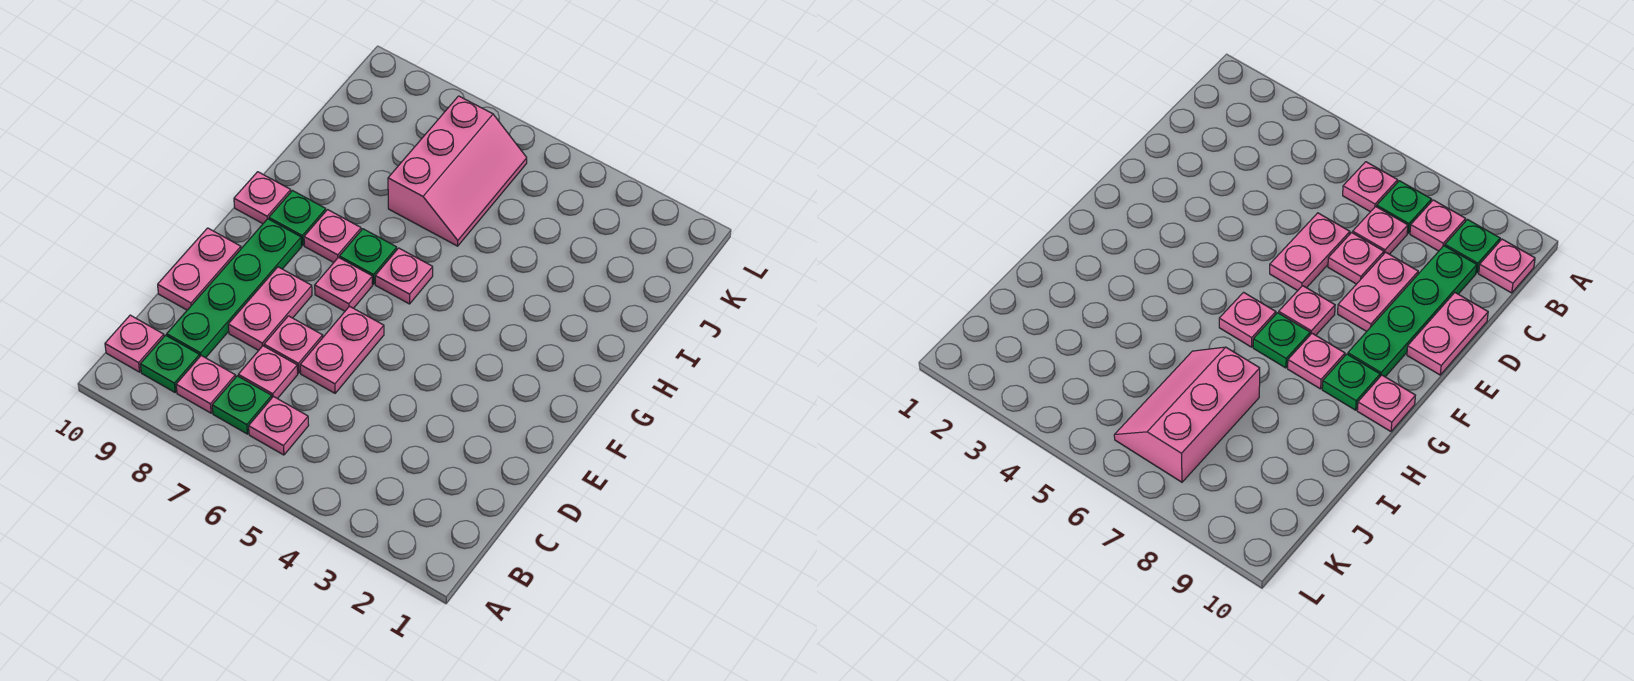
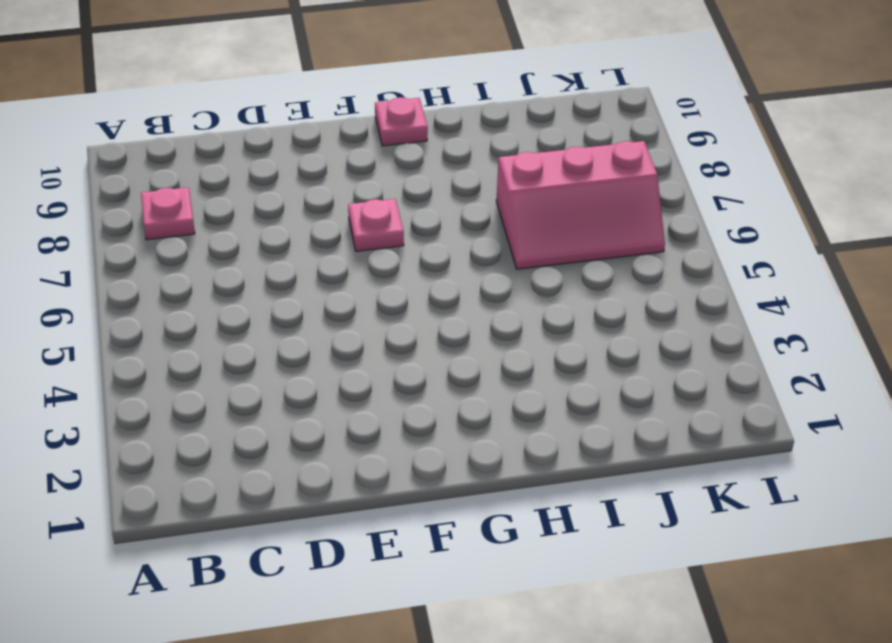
none -> pink 1x1 plate [249,397,309,455]
none -> green 1x1 plate [212,376,272,434]
none -> green 1x1 plate [140,335,200,392]

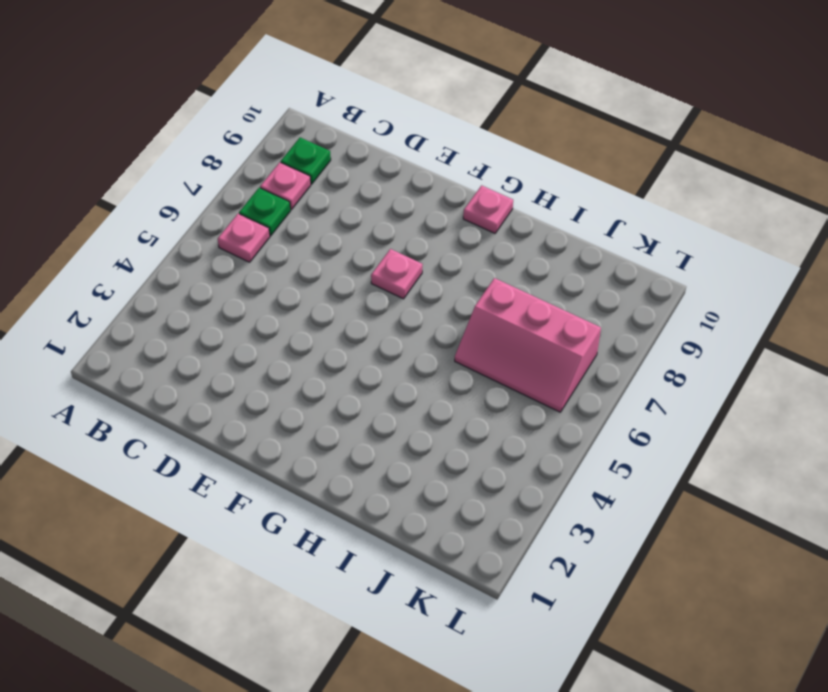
none -> pink 1x1 plate [105,315,164,372]
none -> pink 1x1 plate [238,346,298,399]
none -> green 1x4 plate [167,219,302,358]

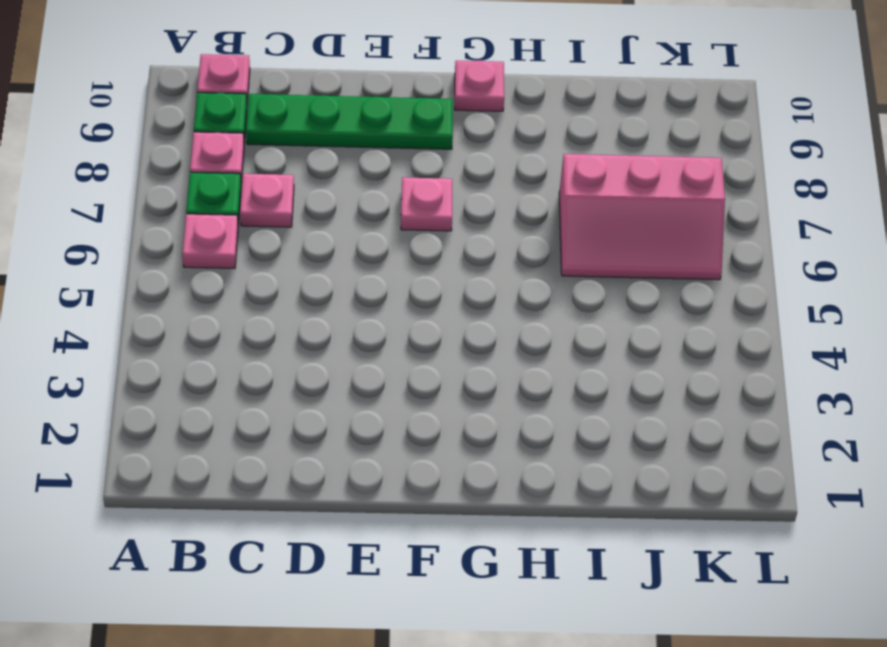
none -> pink 1x2 plate [300,306,384,393]
none -> pink 1x1 plate [264,316,323,373]
none -> pink 1x2 plate [228,267,312,350]

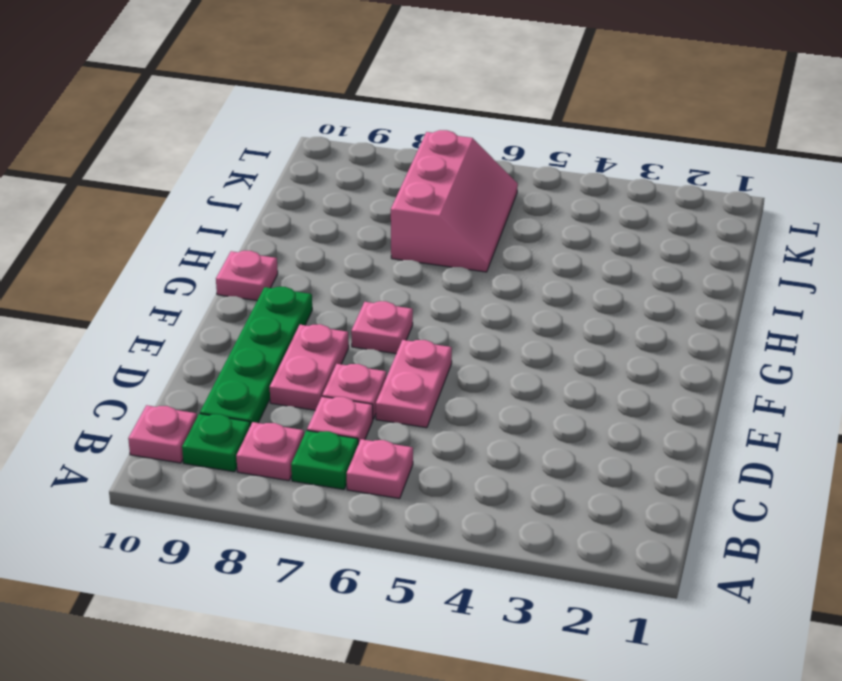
none -> pink 1x2 plate [158,228,241,310]
none -> pink 1x1 plate [375,248,433,304]
none -> green 1x1 plate [340,229,397,284]

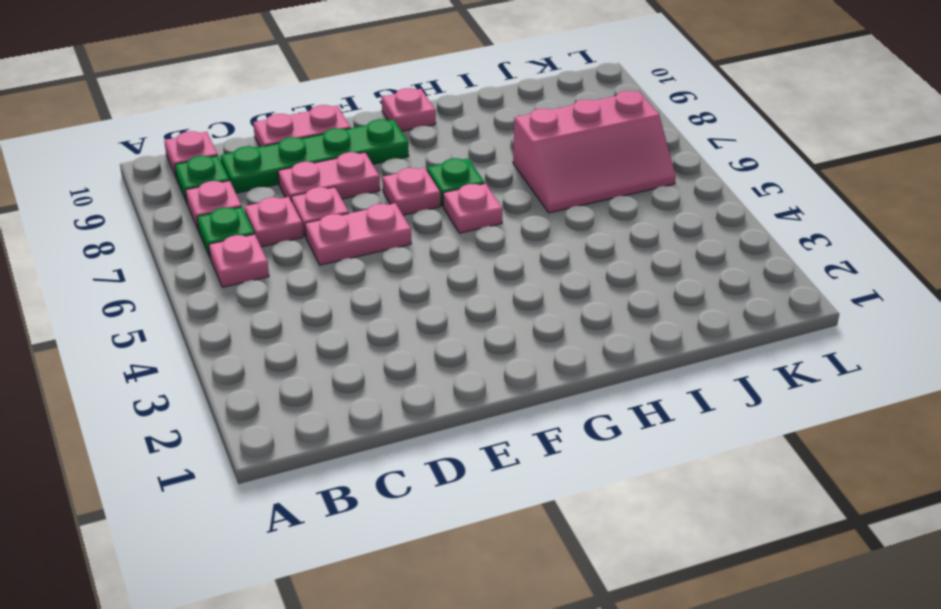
none -> pink 1x1 plate [304,210,361,262]
none -> green 1x1 plate [269,191,326,245]

